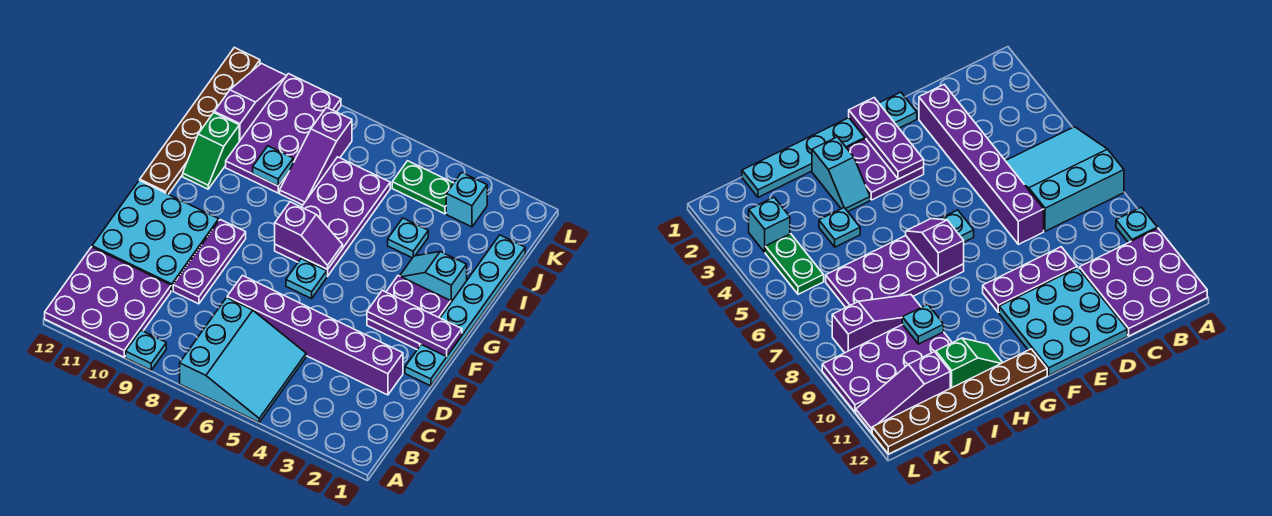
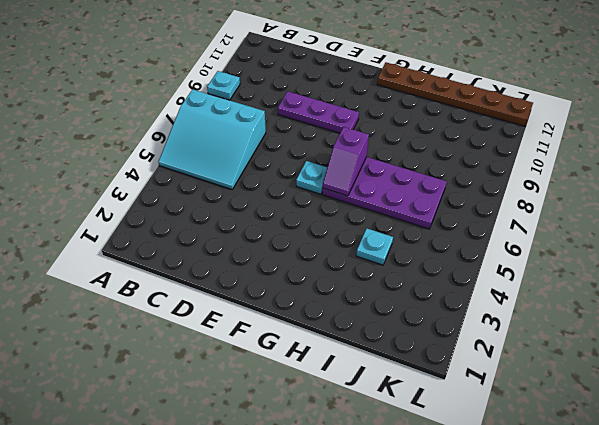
none -> purple 3x3 plate [45,247,171,357]
none -> purple 1x6 brick [227,276,403,395]
none -> cyan 3x3 plate [92,180,219,291]

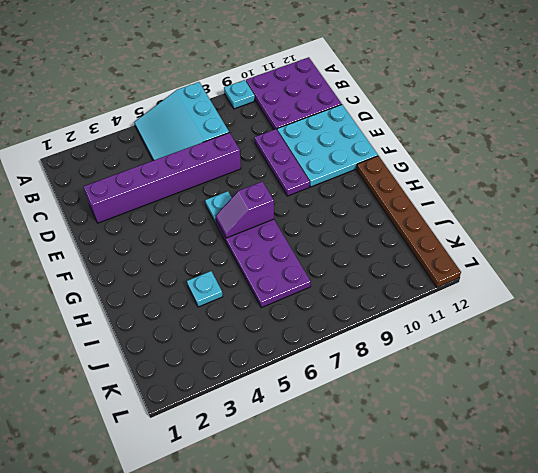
none -> cyan 1x6 plate [405,235,525,386]
none -> purple 2x2 plate [367,276,451,349]
none -> cyan 1x2 slope [400,252,467,302]

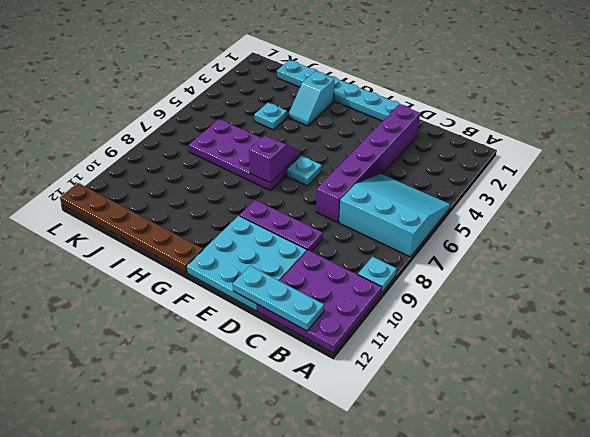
cyan 1x3 plate [233,266,324,331] -> none
none -> purple 2x2 plate [367,276,451,349]
none -> green 1x2 slope [183,113,239,189]
none -> purple 1x3 slope [280,107,352,205]

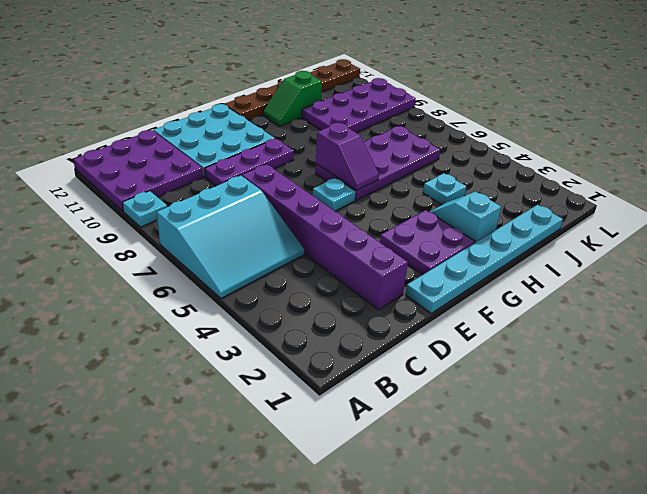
none -> purple 1x3 slope [280,107,352,205]
none -> purple 1x3 slope [214,63,286,141]
none -> cyan 1x1 brick [446,173,487,227]

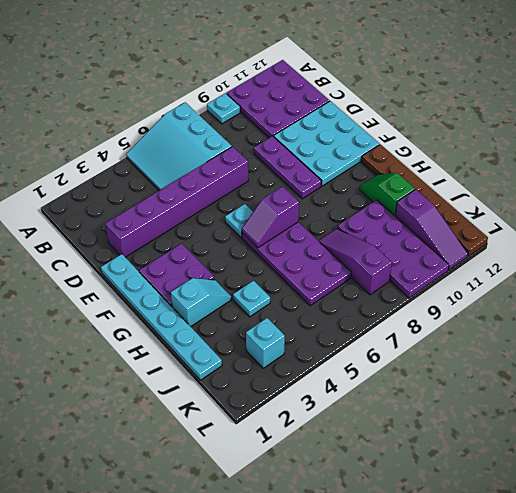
none -> green 1x2 plate [392,161,453,214]
none -> purple 1x3 plate [367,290,462,357]
none -> cyan 1x1 plate [253,146,293,186]

